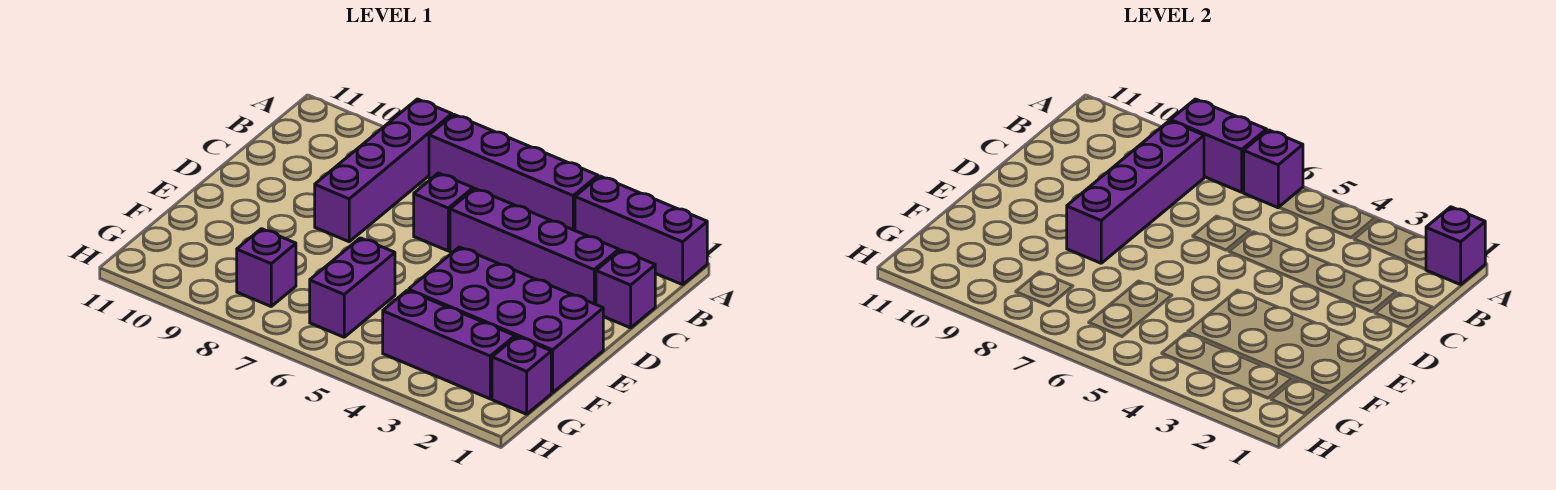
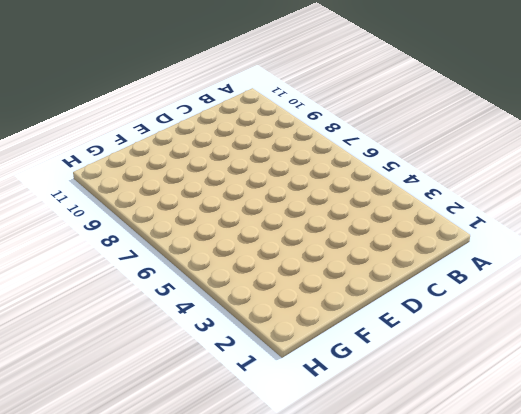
none -> purple 1x3 brick [575,176,707,285]
none -> purple 1x4 brick [429,115,598,230]
none -> purple 1x4 brick [315,99,452,242]

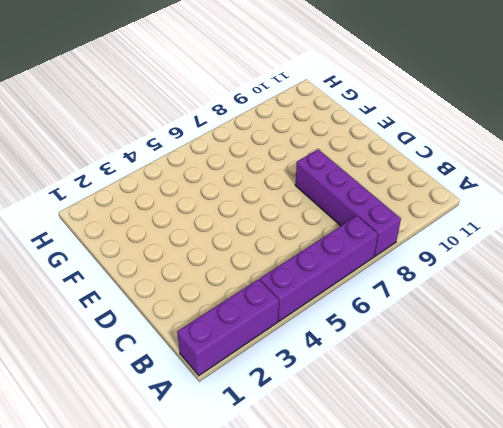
none -> purple 1x1 brick [596,250,655,328]
none -> purple 1x4 brick [450,189,619,304]
none -> purple 1x1 brick [414,173,473,251]

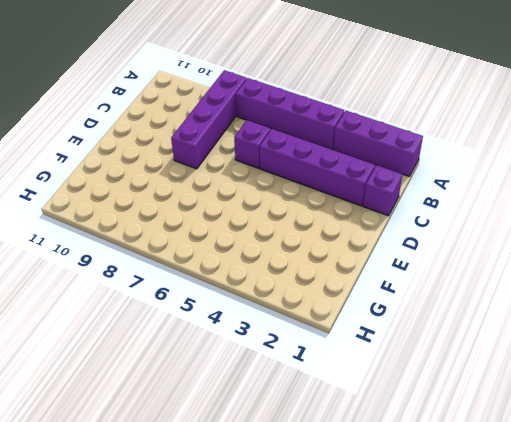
none -> purple 2x4 brick [409,247,603,393]
none -> purple 1x2 brick [310,238,395,337]
none -> purple 1x1 brick [492,337,551,414]

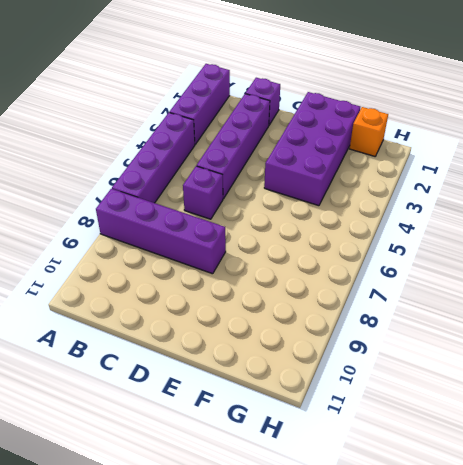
orange 1x1 brick [350,107,388,156] -> purple 1x1 brick [492,337,551,414]
none -> purple 1x2 brick [310,238,395,337]
none -> purple 1x3 brick [383,290,515,399]
none -> purple 1x1 brick [237,229,296,306]

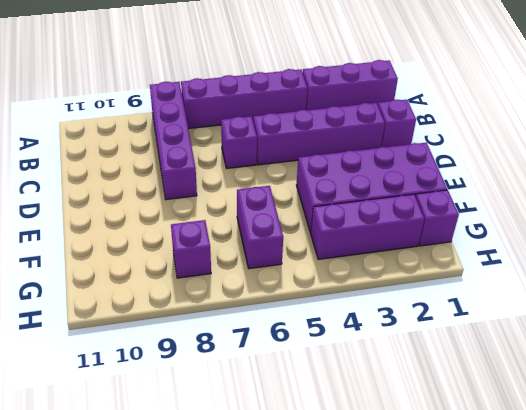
none -> purple 1x1 brick [1426,207,1485,285]
none -> purple 1x1 brick [1243,130,1303,208]
none -> purple 1x2 brick [1171,99,1267,192]

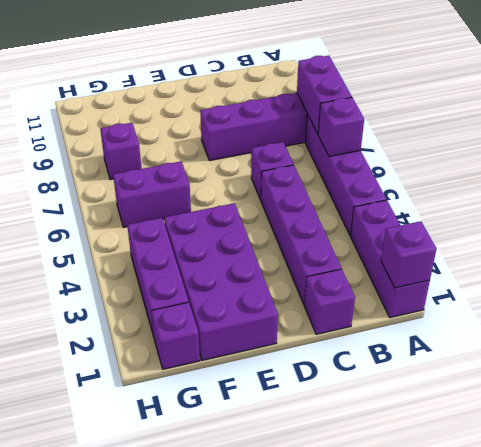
none -> purple 1x4 brick [1067,121,1204,263]

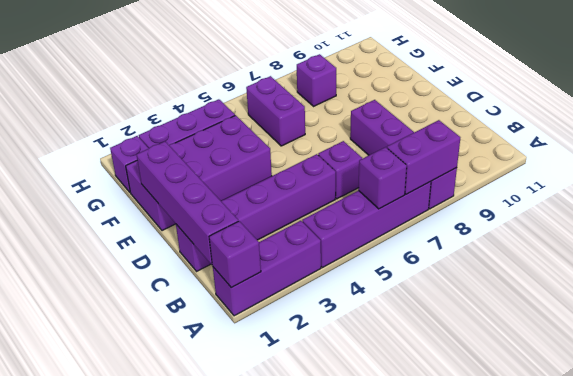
purple 1x4 brick [137,141,238,265] -> purple 1x4 brick moved to [1067,121,1204,263]

